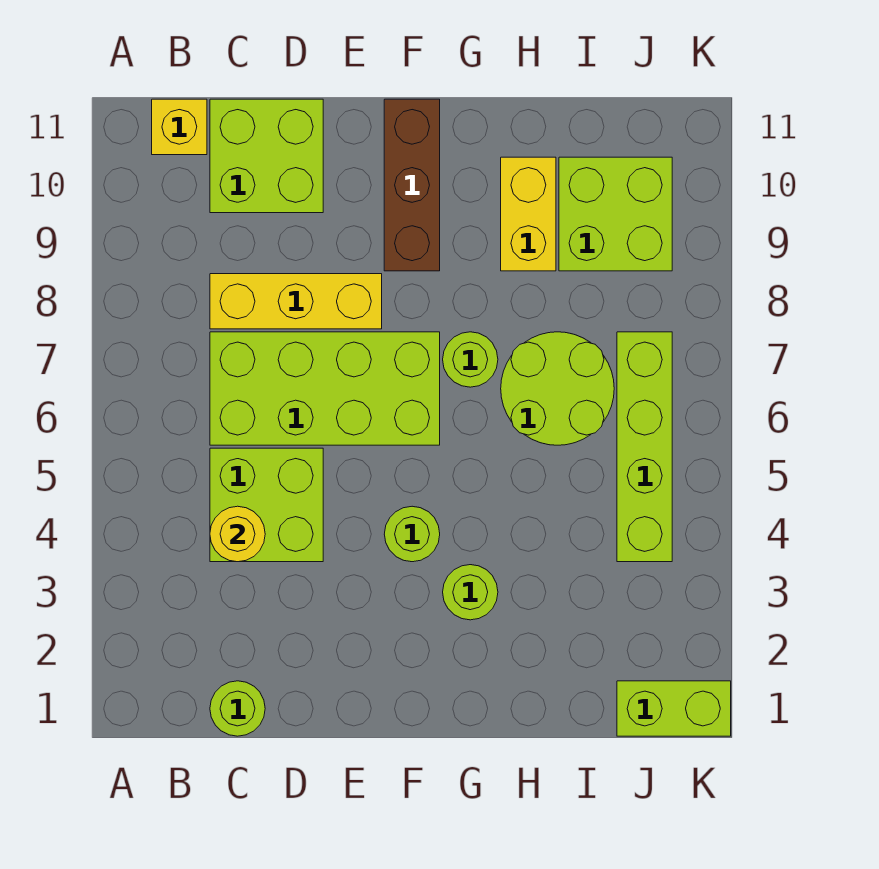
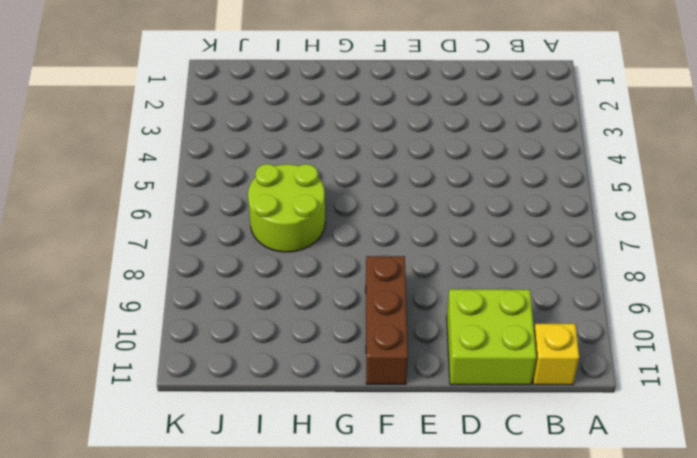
none -> lime 1x1 round brick [210,681,265,736]
none -> lime 2x2 brick [210,448,323,562]
none -> lime 2x4 brick [210,332,440,445]

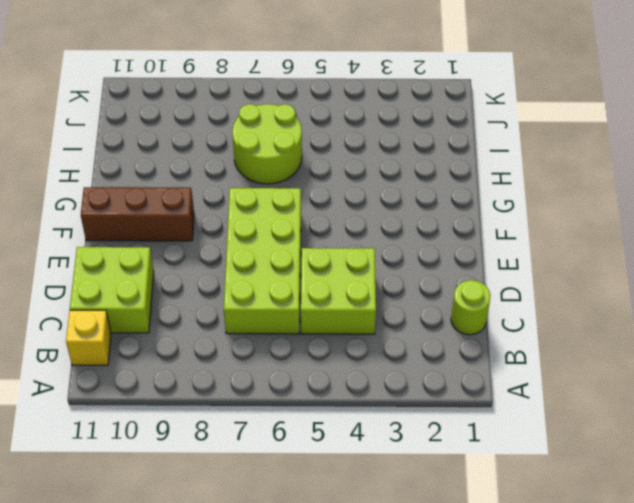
none -> yellow 1x3 brick [210,274,382,329]
none -> lime 1x1 round brick [384,506,440,562]
none -> lime 1x1 round brick [443,565,498,620]

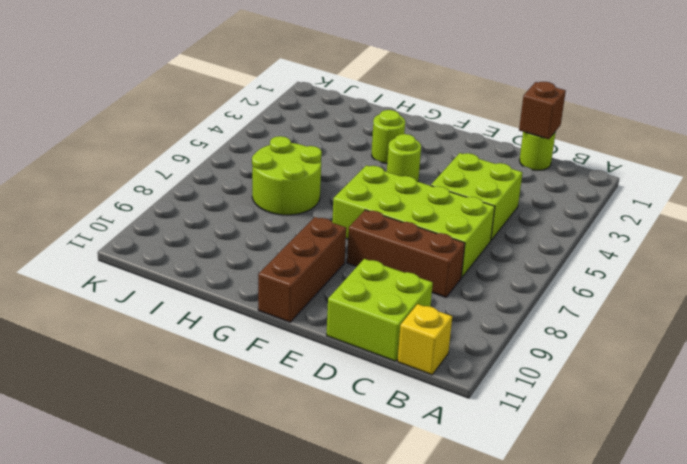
brown 1x1 brick [519,82,566,139] -> none
brown 1x3 brick [347,210,465,297] -> yellow 1x3 brick [210,274,382,329]
none -> lime 1x1 round brick [443,332,498,387]
none -> yellow 1x2 brick [501,157,556,271]
none -> lime 2x2 brick [559,157,672,271]

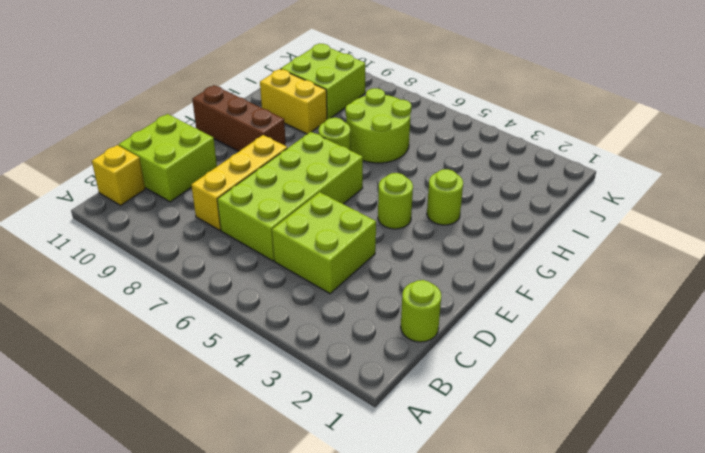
none -> lime 1x2 brick [617,681,731,736]
none -> lime 1x4 brick [617,332,672,562]
none -> yellow 1x1 round brick [210,506,265,562]

